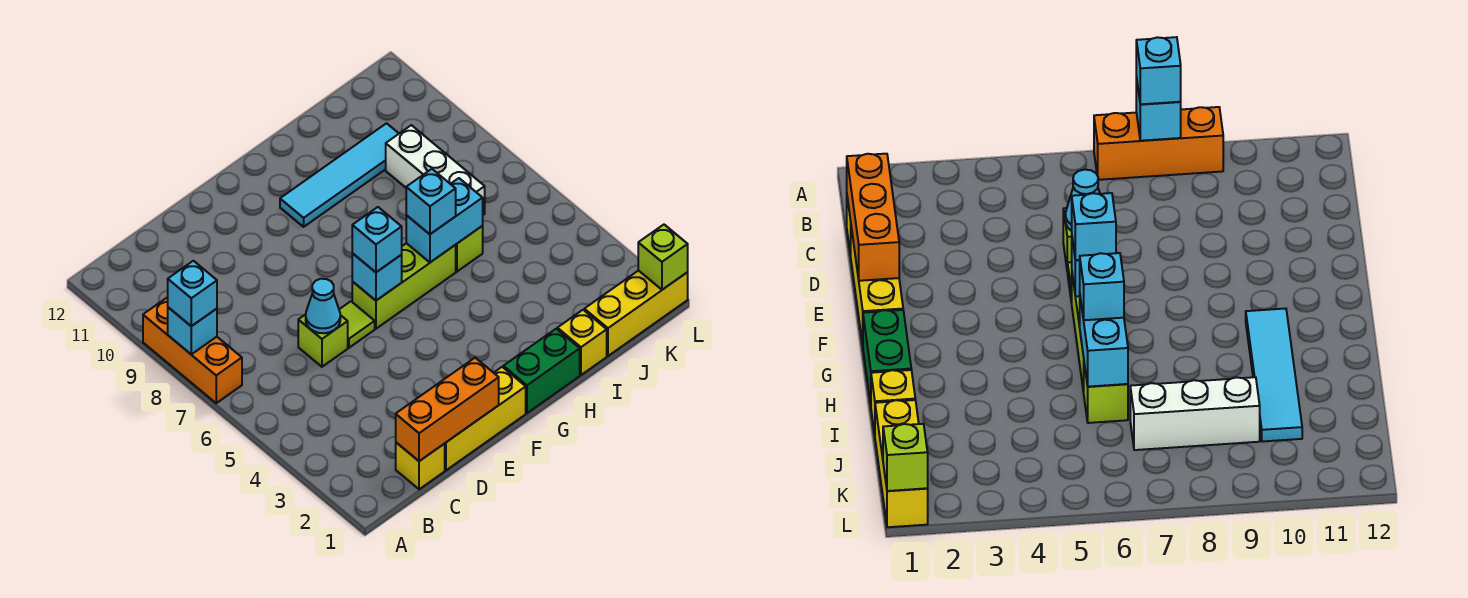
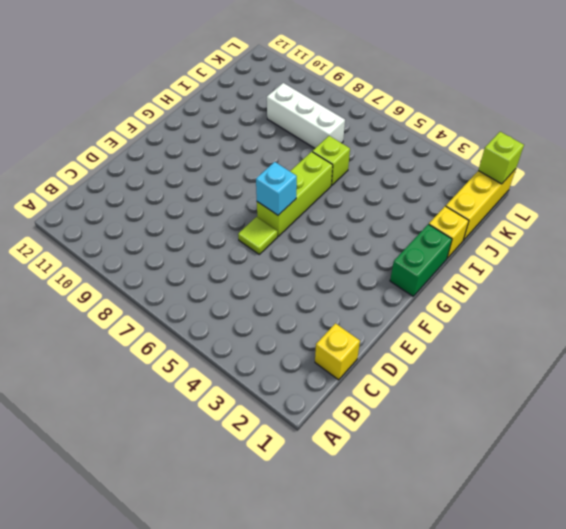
none -> orange 1x3 brick [143,297,242,403]
none -> yellow 1x3 brick [445,367,526,470]
none -> lime 1x1 brick [298,314,348,367]

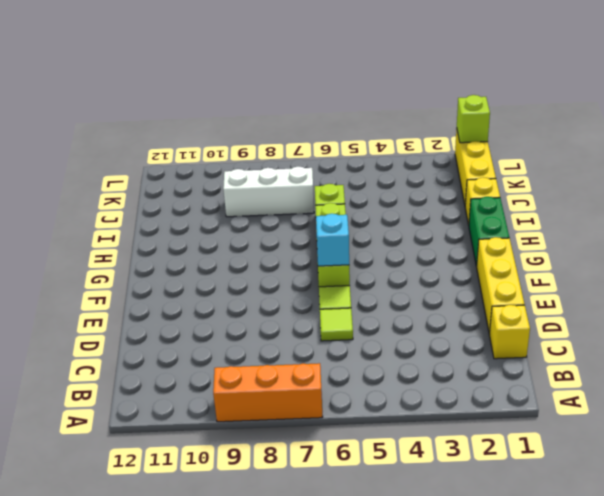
lime 1x1 tile [320,308,353,341] -> lime 1x1 brick [298,314,348,367]
none -> cyan 1x4 tile [280,123,399,227]
none -> cyan 1x1 brick [168,307,217,354]
none -> orange 1x3 brick [396,358,499,461]

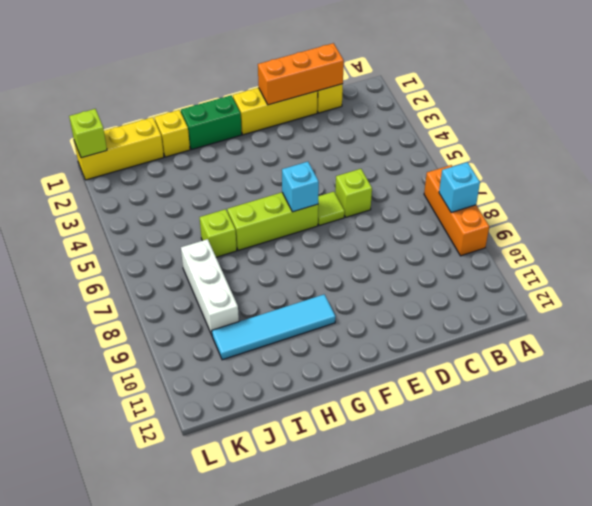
none -> cyan 1x1 cone [306,279,340,333]
none -> cyan 1x2 brick [406,178,483,262]
none -> cyan 1x1 brick [168,261,217,326]

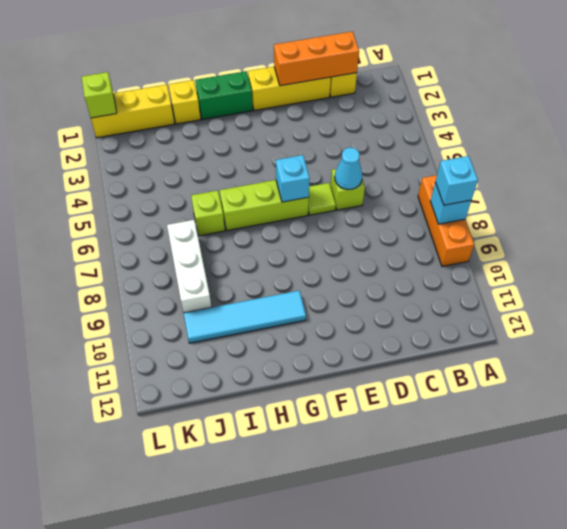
none -> cyan 1x2 brick [406,178,483,262]
none -> cyan 1x1 brick [352,207,402,272]
none -> cyan 1x1 brick [406,169,456,234]

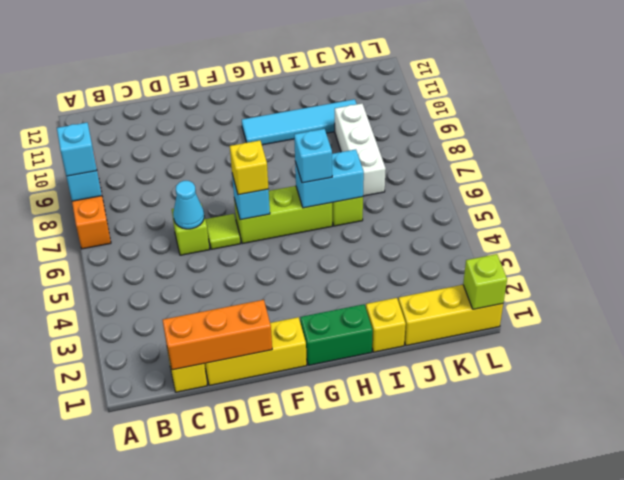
yellow 1x1 brick [230,140,268,195] -> cyan 1x1 brick [352,207,402,272]

